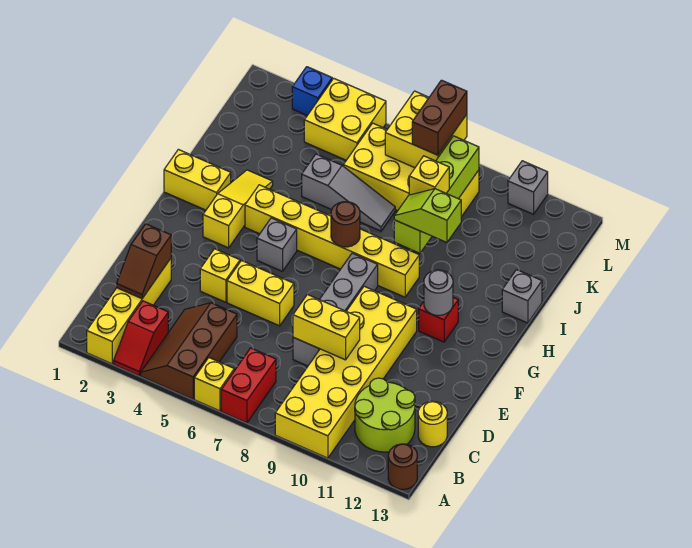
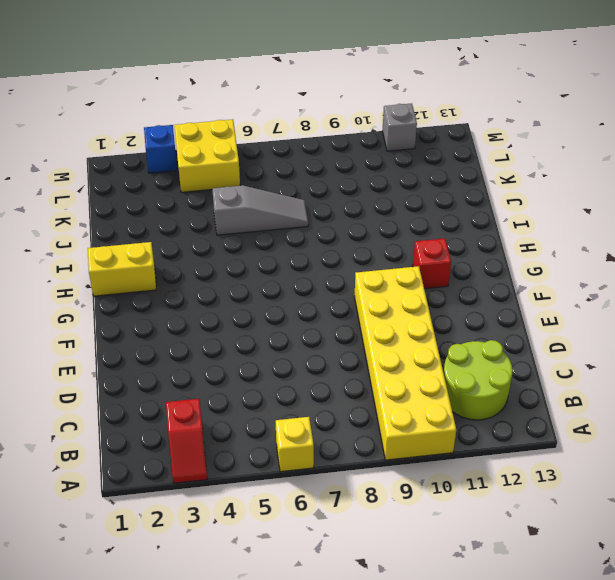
none -> yellow 1x4 brick [87,258,171,364]
none -> brown 2x3 slope [141,303,237,399]
none -> red 1x2 brick [221,348,276,423]
none -> brown 1x1 round brick [388,444,417,489]

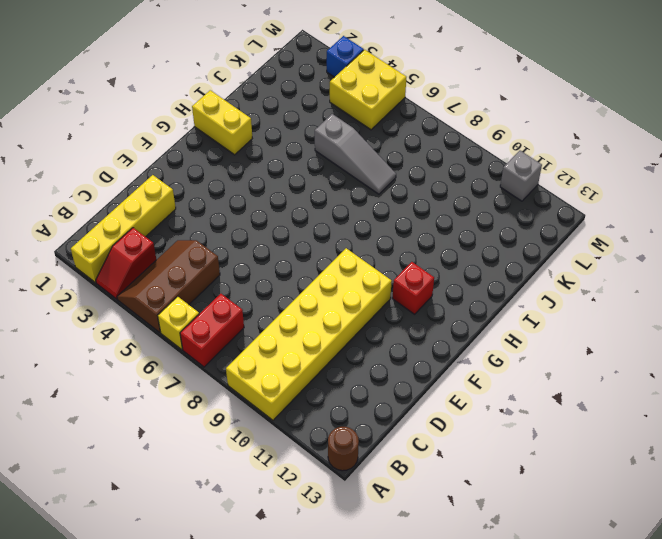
none -> lime 2x2 round brick [355,378,415,452]
none -> yellow 1x1 round brick [418,401,447,447]
none -> grey 1x4 brick [293,253,378,366]
none -> yellow 1x1 brick [200,249,240,302]

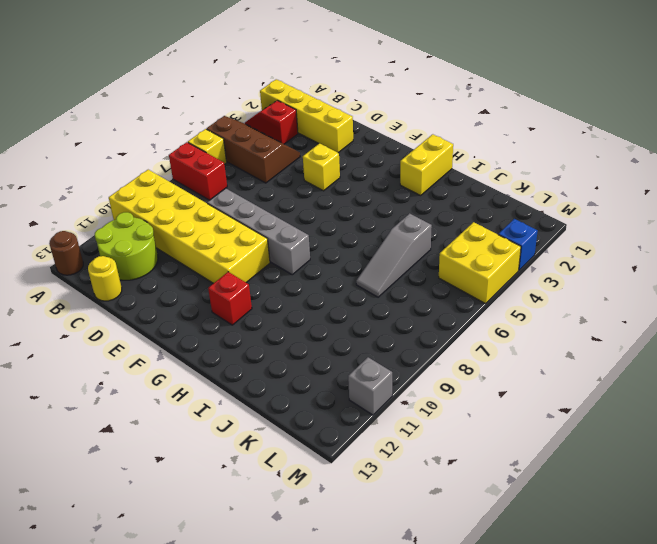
none -> yellow 1x2 brick [227,261,294,326]
none -> yellow 1x3 slope [203,170,273,248]
none -> grey 1x1 brick [257,218,297,271]
none -> yellow 1x6 brick [245,185,419,297]

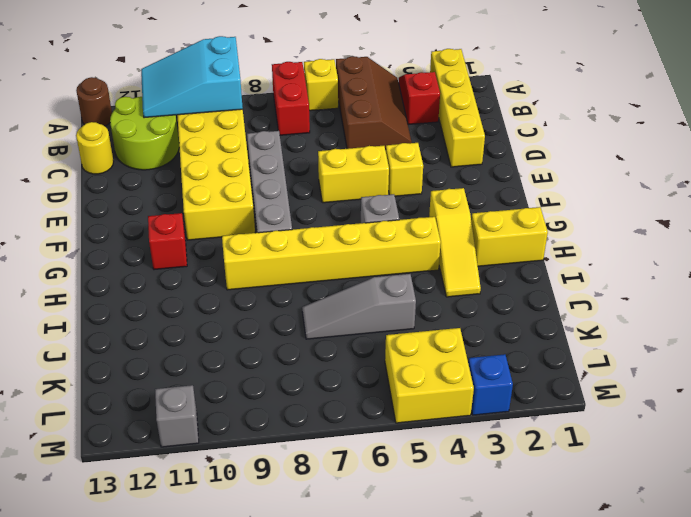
cyan 2x3 slope [141,36,243,118] -> none
none -> grey 1x1 brick [502,270,542,323]
none -> yellow 2x4 brick [343,123,479,217]
none -> brown 1x2 slope [117,224,171,299]
none -> yellow 1x2 brick [293,294,360,360]

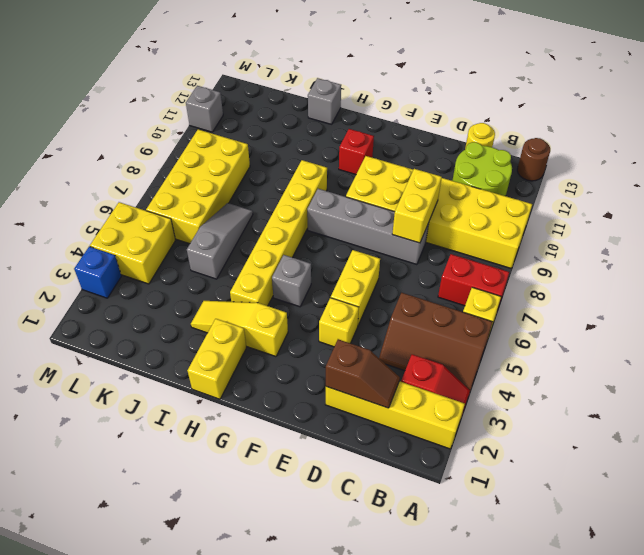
none -> grey 1x1 round brick [424,270,453,315]
none -> brown 1x1 round brick [331,202,360,247]
none -> lime 1x4 brick [394,136,479,253]
none -> yellow 2x2 brick [385,91,467,168]

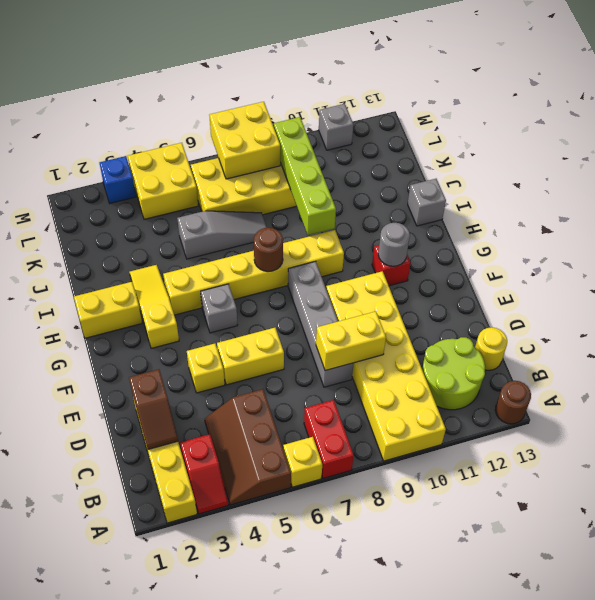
none -> lime 1x2 slope [394,189,461,242]
none -> yellow 1x1 brick [409,156,449,195]
none -> brown 1x2 brick [412,80,467,155]

